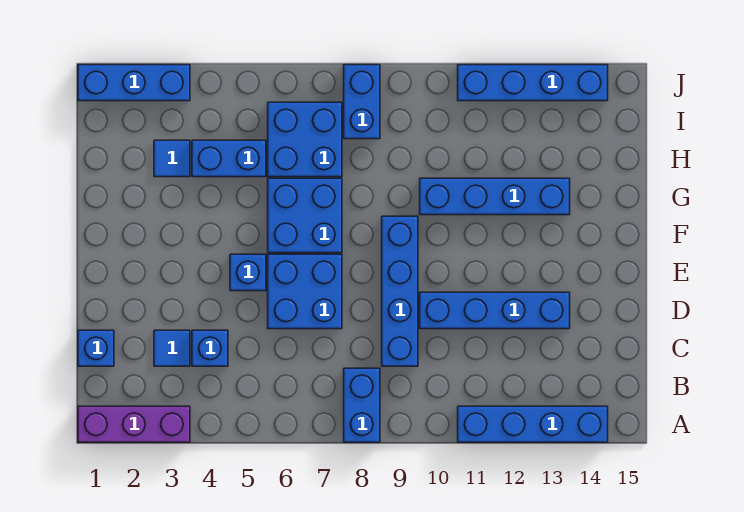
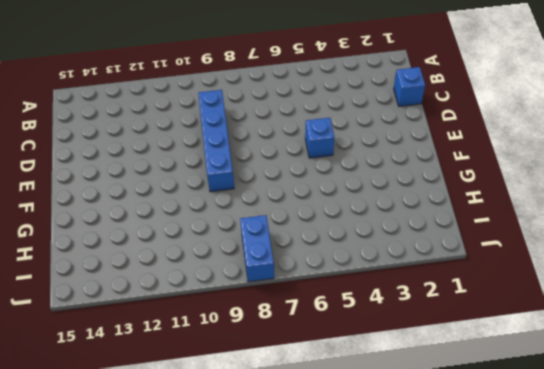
none -> purple 1x3 brick [78,406,190,442]
none -> blue 1x2 brick [344,368,380,442]
none -> blue 1x4 brick [458,406,608,442]

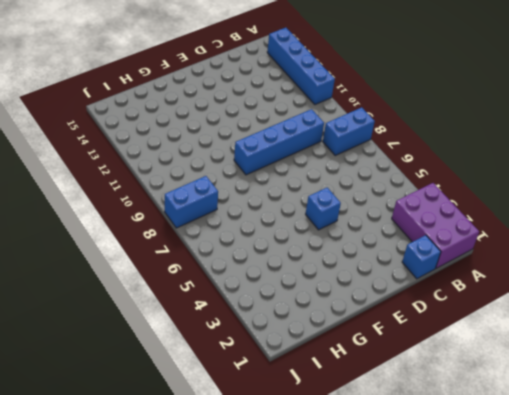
purple 2x3 brick [392,183,479,268] -> purple 1x3 brick [78,406,190,442]
none -> blue 1x1 tile [154,330,190,366]
none -> blue 1x1 brick [192,330,228,366]
none -> blue 2x2 brick [268,254,342,329]

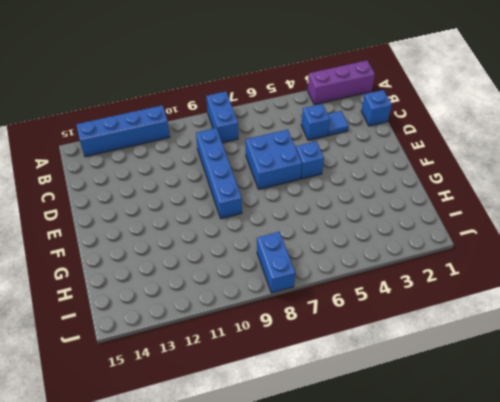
none -> blue 1x4 brick [420,292,570,329]
none -> blue 2x2 brick [268,178,342,253]
none -> blue 1x4 brick [420,178,570,215]

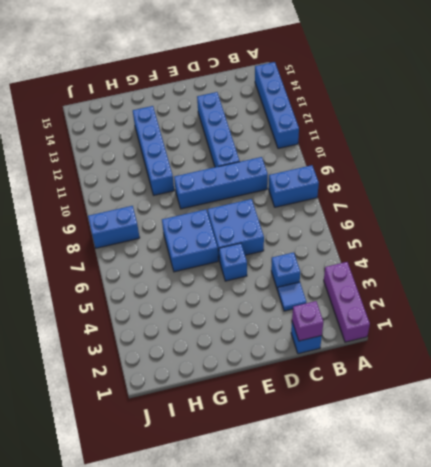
purple 1x1 brick [292,301,324,341] -> none
none -> blue 1x1 tile [154,140,190,177]
none -> blue 1x2 brick [192,140,266,177]
none -> blue 2x2 brick [268,102,342,177]

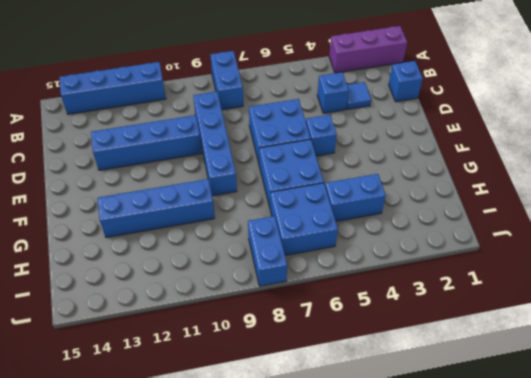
none -> blue 1x1 tile [154,140,190,177]
none -> blue 1x3 brick [78,65,190,101]
none -> blue 1x4 brick [458,65,608,101]

